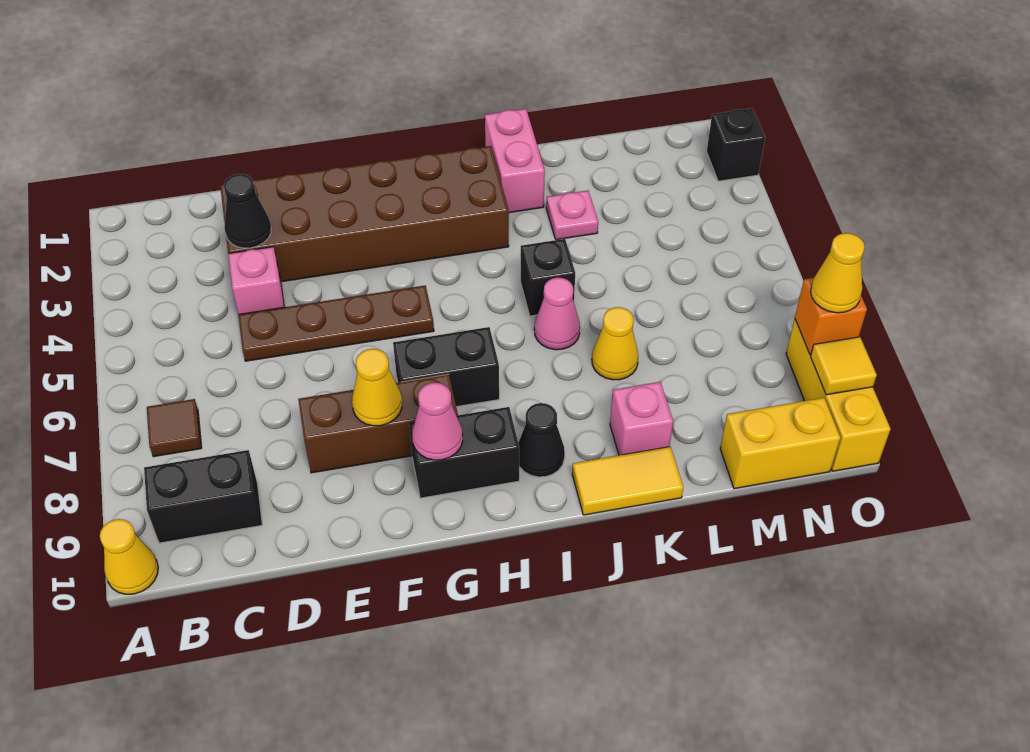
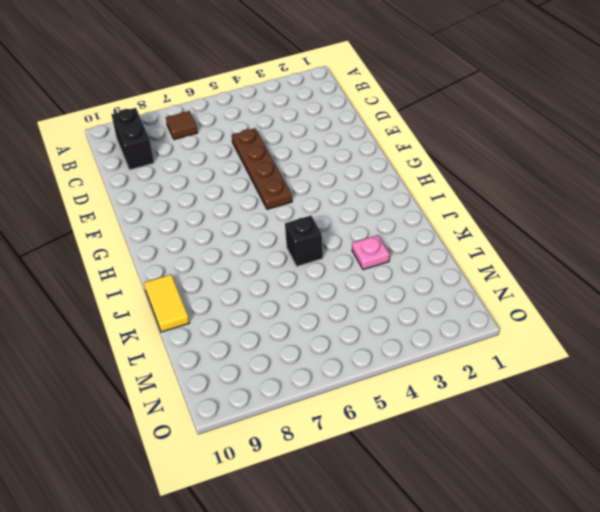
none -> yellow 1x1 cone [100,519,158,594]
none -> brown 2x6 brick [220,146,509,282]
none -> pink 1x1 brick [228,247,284,314]

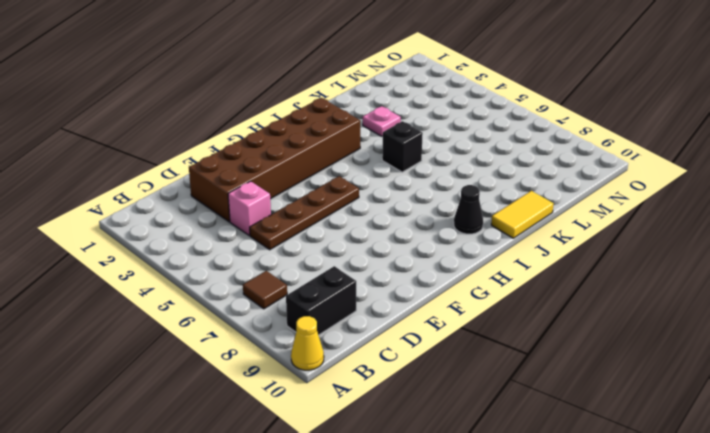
none -> brown 1x3 brick [298,374,458,473]
none -> black 1x2 brick [393,327,499,407]
none -> black 1x2 brick [409,407,519,498]

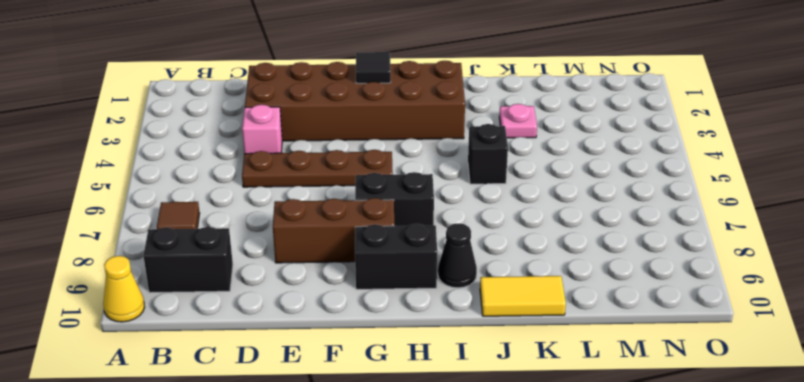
black 1x1 tile [356,52,391,83] -> none
none -> pink 1x2 brick [485,109,545,213]
none -> pink 1x1 cone [534,278,580,350]
none -> yellow 1x1 cone [592,307,638,380]

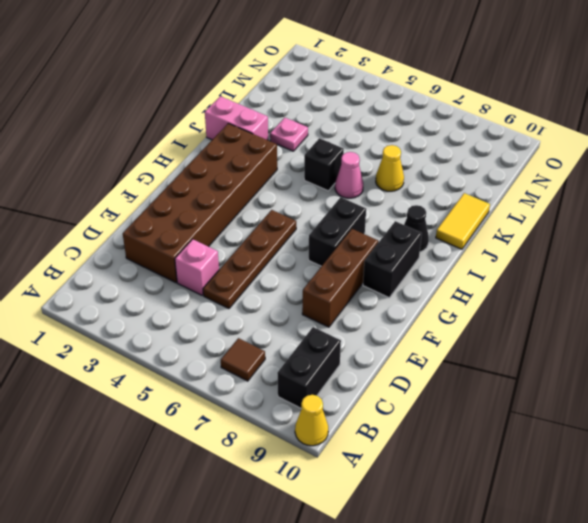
none -> pink 1x1 brick [610,382,673,455]
none -> yellow 1x2 brick [720,398,840,489]
none -> black 1x1 brick [707,108,765,181]

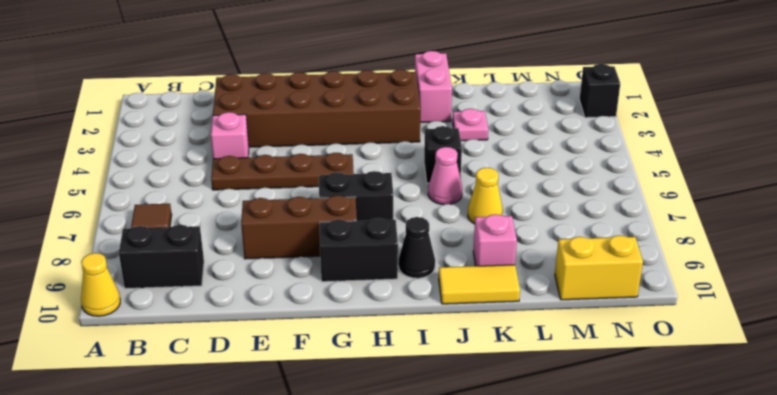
none -> yellow 1x3 brick [786,319,891,471]
none -> black 1x1 cone [224,174,271,248]
none -> yellow 1x1 cone [352,349,402,426]

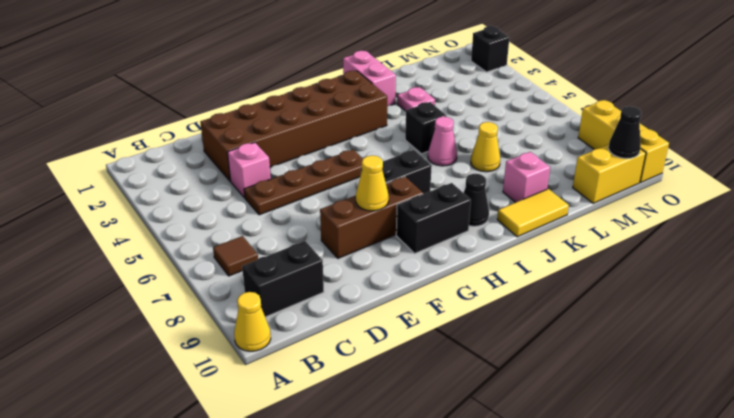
black 1x1 cone [609,106,641,159] -> black 1x1 cone moved to [224,174,271,248]
none -> pink 1x1 cone [412,383,463,460]
none -> orange 1x1 brick [795,278,867,354]
none -> yellow 1x1 tile [811,337,877,395]

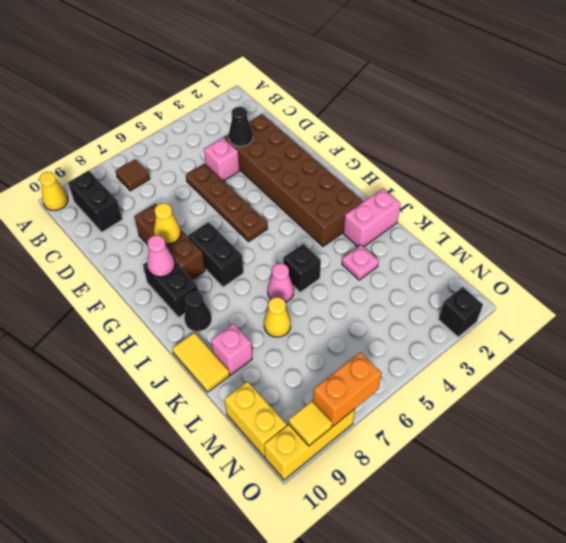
orange 1x2 brick [313,352,381,426] -> orange 1x1 brick [795,278,867,354]
none -> yellow 1x1 cone [811,233,865,313]

